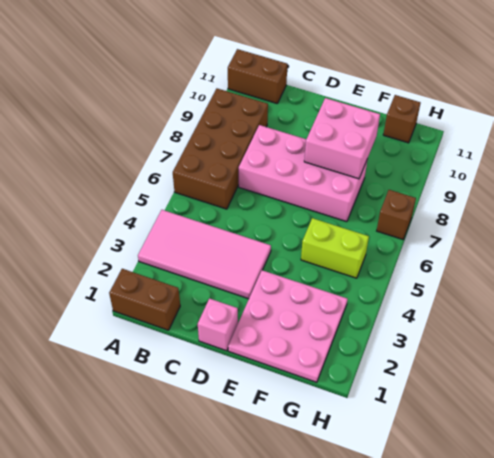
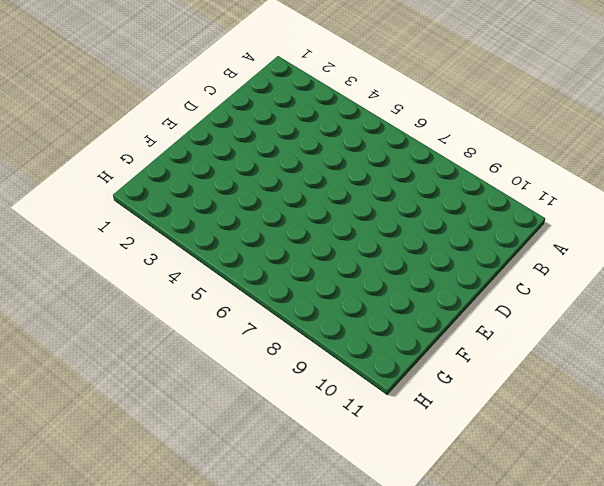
none -> brown 1x2 brick [109,269,180,330]
none -> pink 2x4 tile [138,210,271,299]

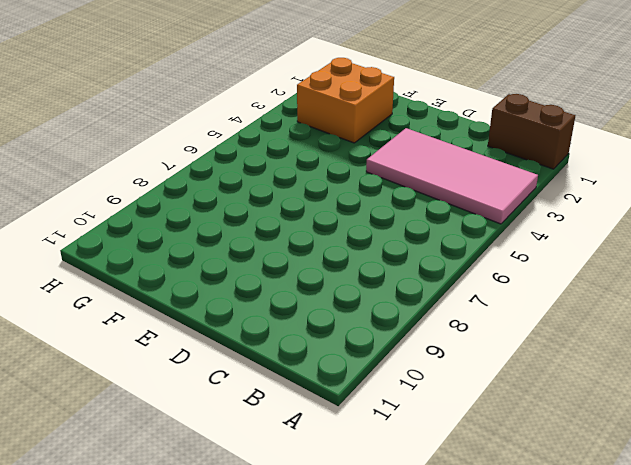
orange 2x2 brick [297,58,394,143] -> pink 3x3 plate [228,270,348,382]
none -> brown 2x4 brick [173,89,268,209]
none -> brown 1x2 brick [228,49,287,103]

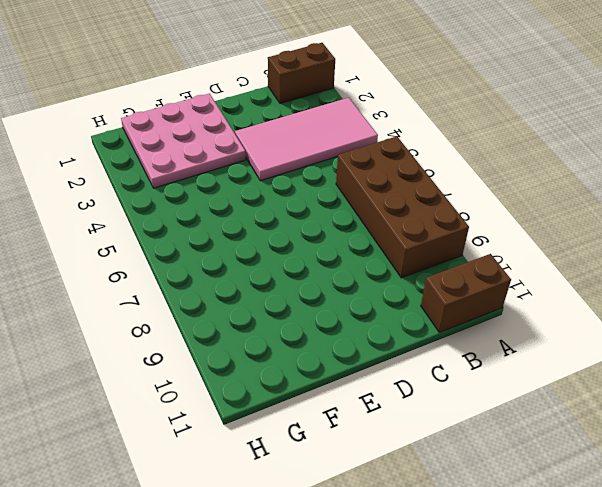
none -> pink 2x4 brick [239,125,368,222]
none -> pink 1x1 brick [198,298,238,351]

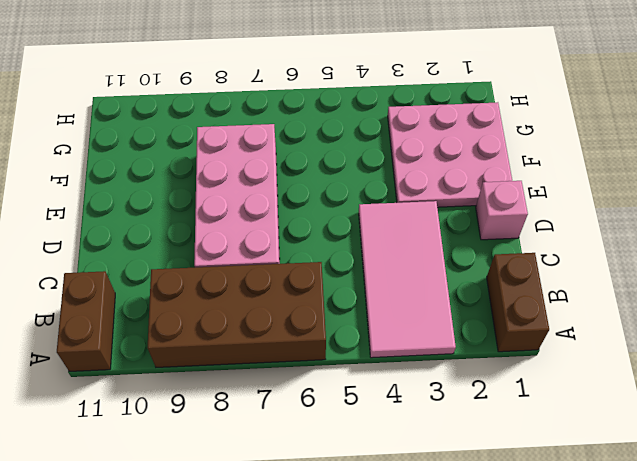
none -> lime 1x2 brick [301,218,369,278]
none -> brown 1x1 brick [383,95,420,143]

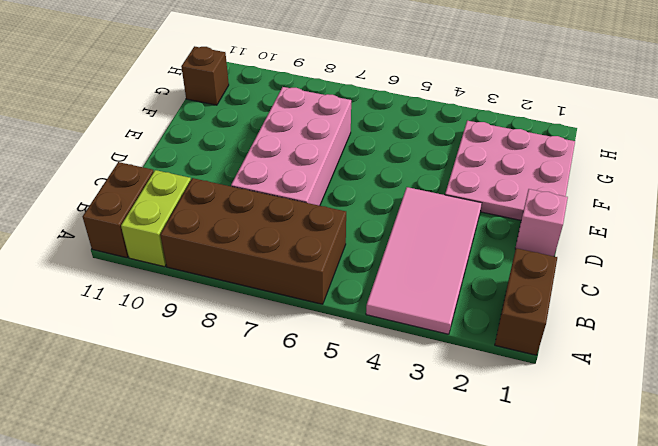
lime 1x2 brick [121,170,191,267] -> lime 1x2 brick moved to [301,218,369,278]
none -> brown 1x1 brick [377,190,416,239]
none -> pink 2x2 brick [304,98,380,179]

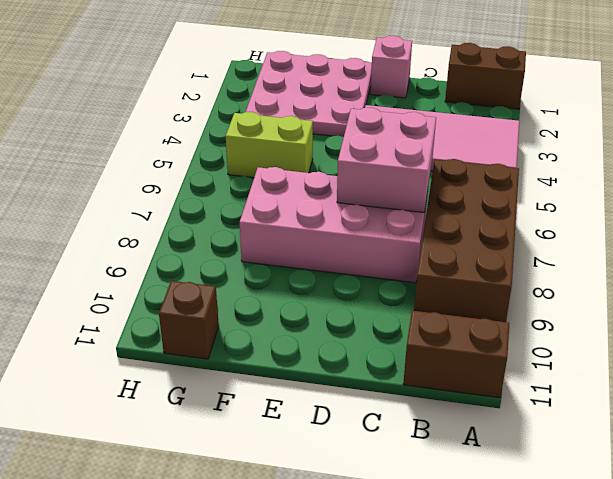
pink 2x2 brick [337,108,436,212] -> pink 2x2 brick moved to [304,98,380,179]
none -> brown 1x1 brick [377,190,416,239]

